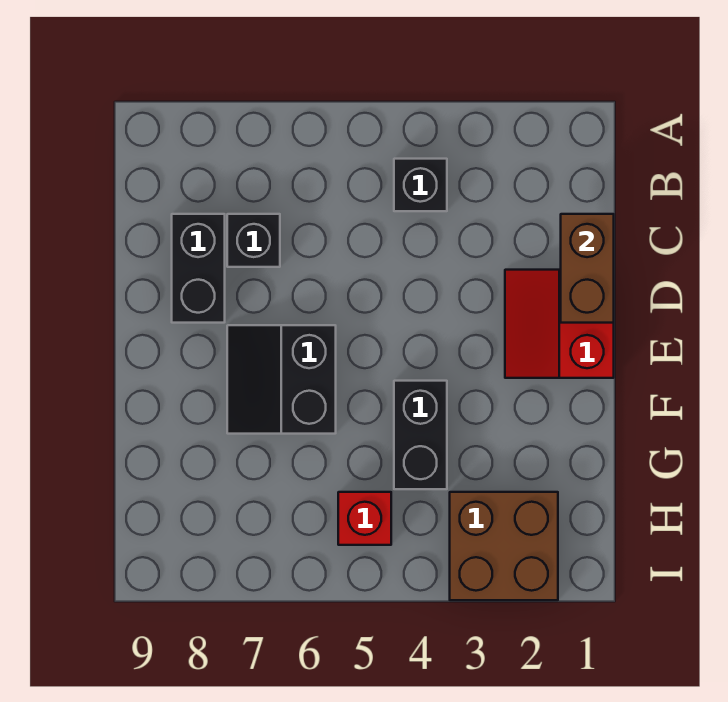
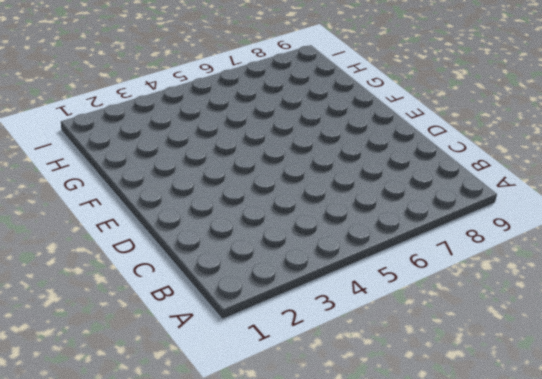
none -> black 1x1 brick [394,159,447,211]
none -> black 1x1 brick [227,214,280,267]

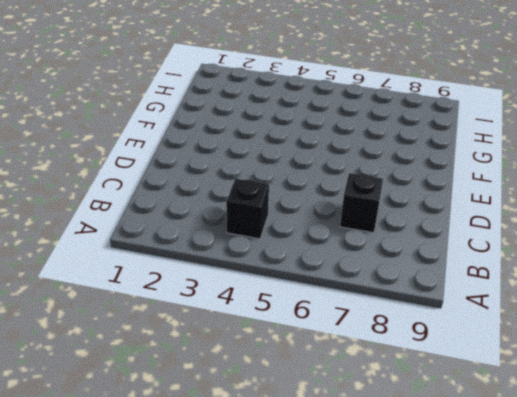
none -> black 1x2 brick [172,214,225,323]
none -> red 2x2 slope [505,270,614,378]

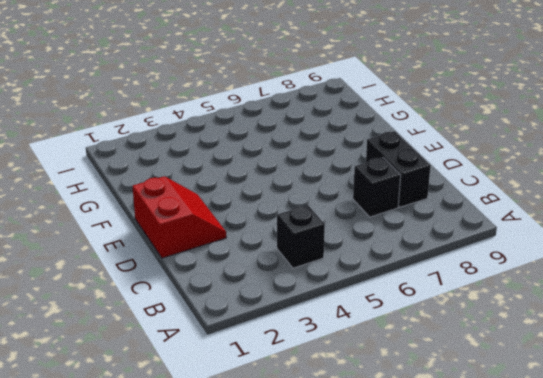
none -> black 2x2 slope [227,325,336,434]
none -> black 1x2 brick [394,381,447,489]

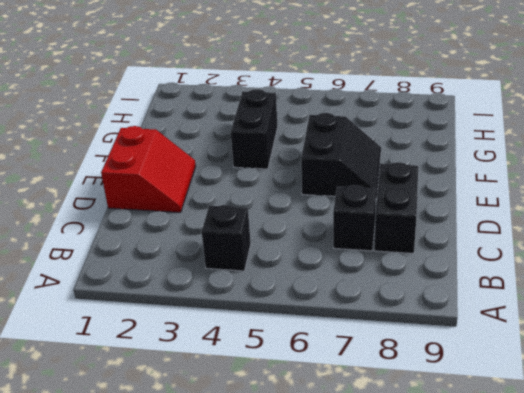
none -> brown 2x2 brick [450,492,558,600]
none -> red 1x1 brick [338,492,391,545]

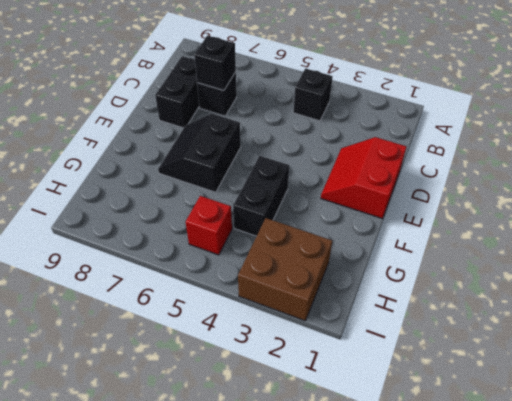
black 1x1 brick [194,35,236,90] -> none
none -> brown 1x2 brick [561,214,614,323]

